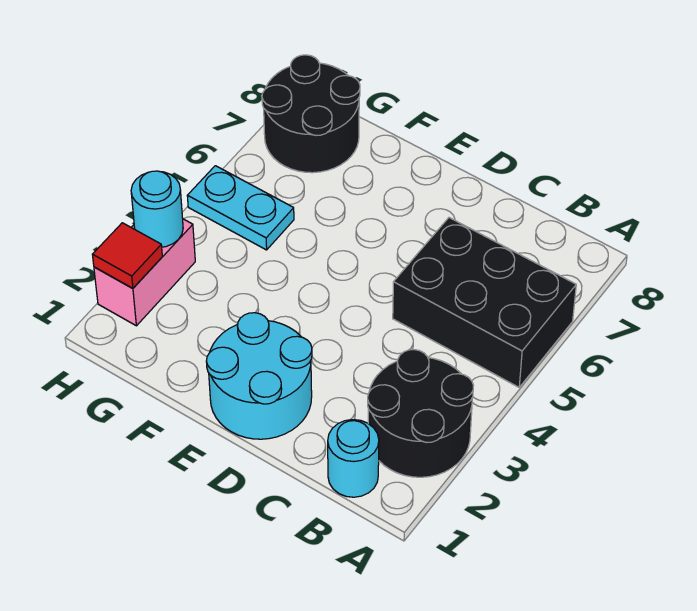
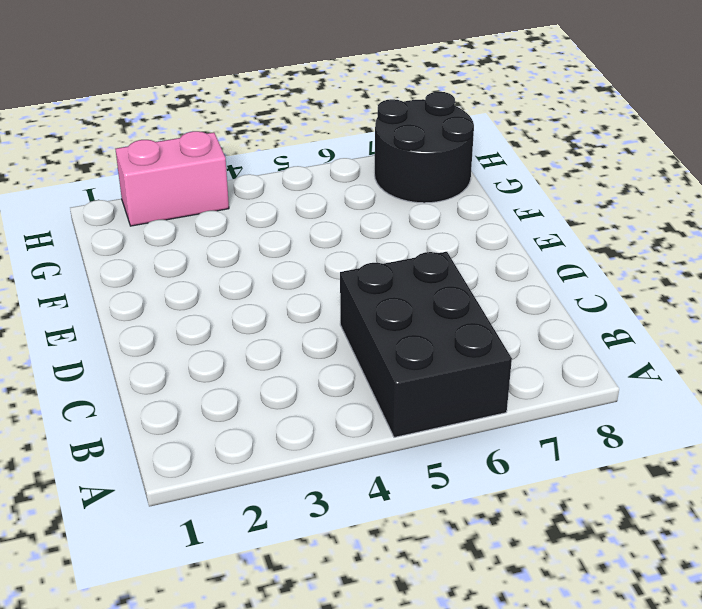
none -> black 2x2 round brick [368,350,473,477]
none -> cyan 1x1 round brick [328,420,379,497]

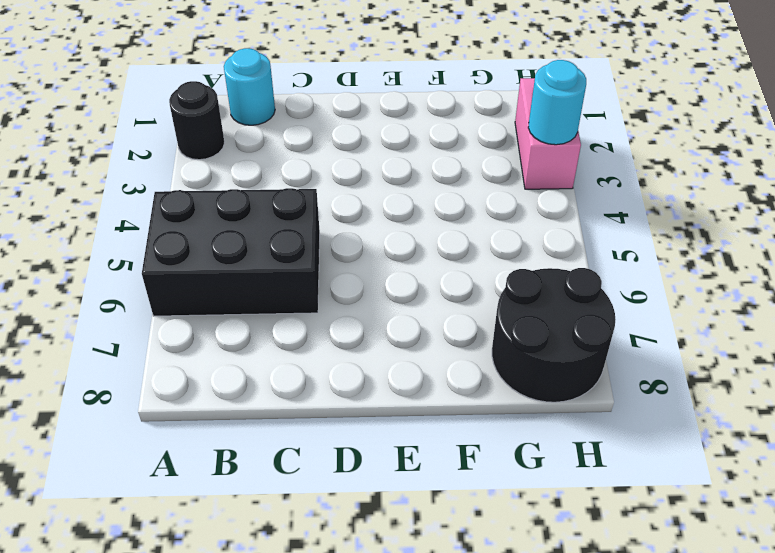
black 1x1 round brick [169,81,224,160] -> black 2x2 round brick [368,350,473,477]
none -> cyan 2x2 round brick [206,313,312,439]
none -> cyan 1x2 plate [187,166,294,250]

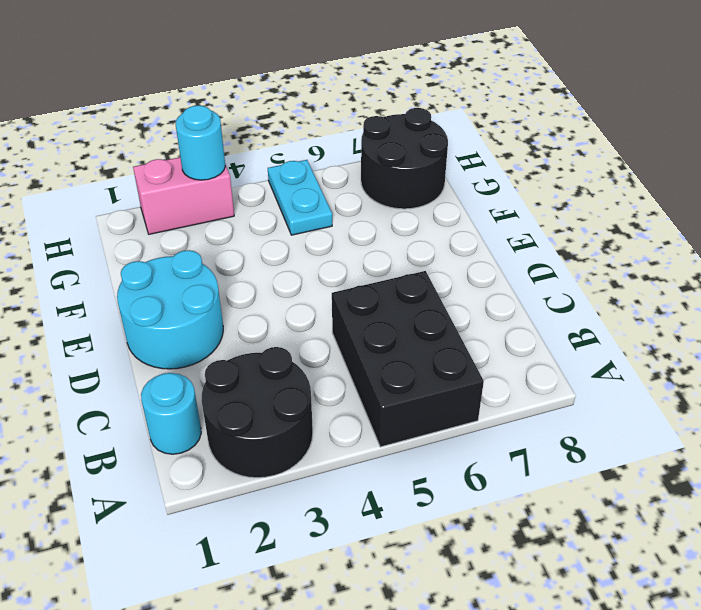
none -> red 1x1 tile [92,223,162,288]

